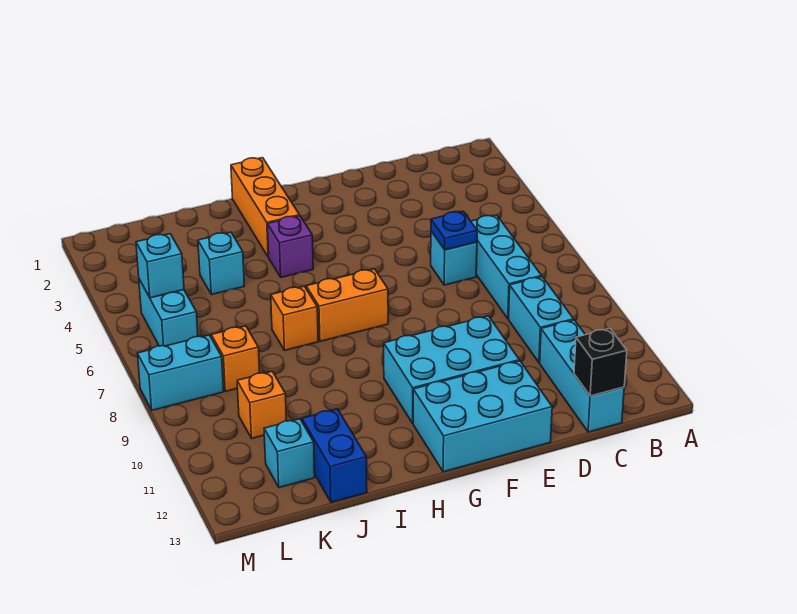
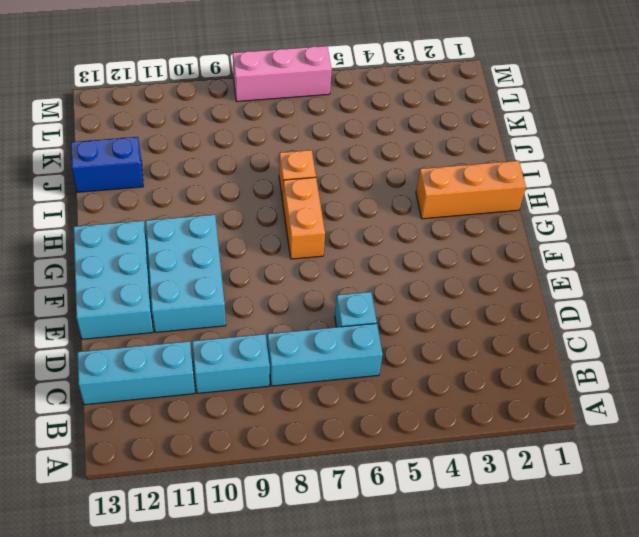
pink 1x3 brick [233,46,332,101] -> cyan 1x2 brick [138,335,224,410]
none -> purple 1x1 brick [267,216,313,277]
none -> cyan 1x1 brick [198,232,244,295]
none -> orange 1x1 brick [211,326,260,392]

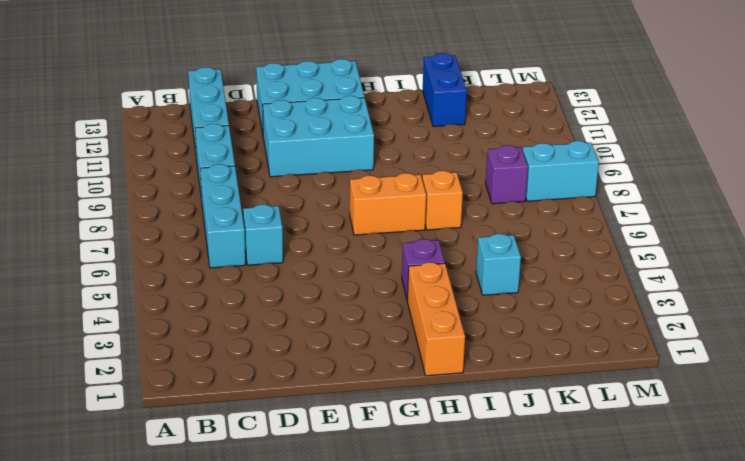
purple 1x1 brick [486,145,528,204] -> orange 1x1 brick [211,326,260,392]
none -> orange 1x1 brick [237,371,286,438]
none -> cyan 1x1 brick [264,419,315,488]
none -> cyan 1x2 brick [139,279,198,346]

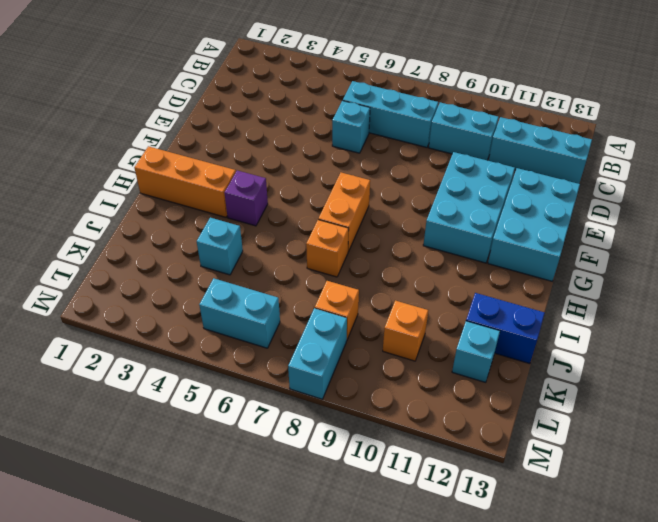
none -> black 1x1 brick [574,328,627,396]
none -> blue 1x1 plate [431,211,477,250]
none -> cyan 1x1 brick [136,234,184,298]

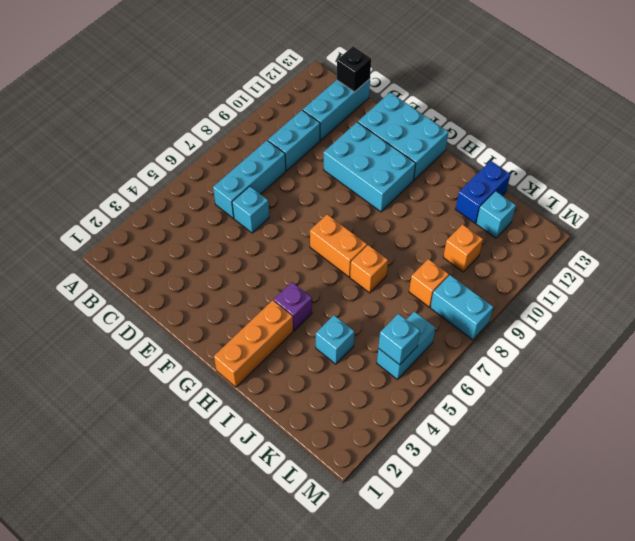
none -> blue 1x1 plate [431,211,477,250]

